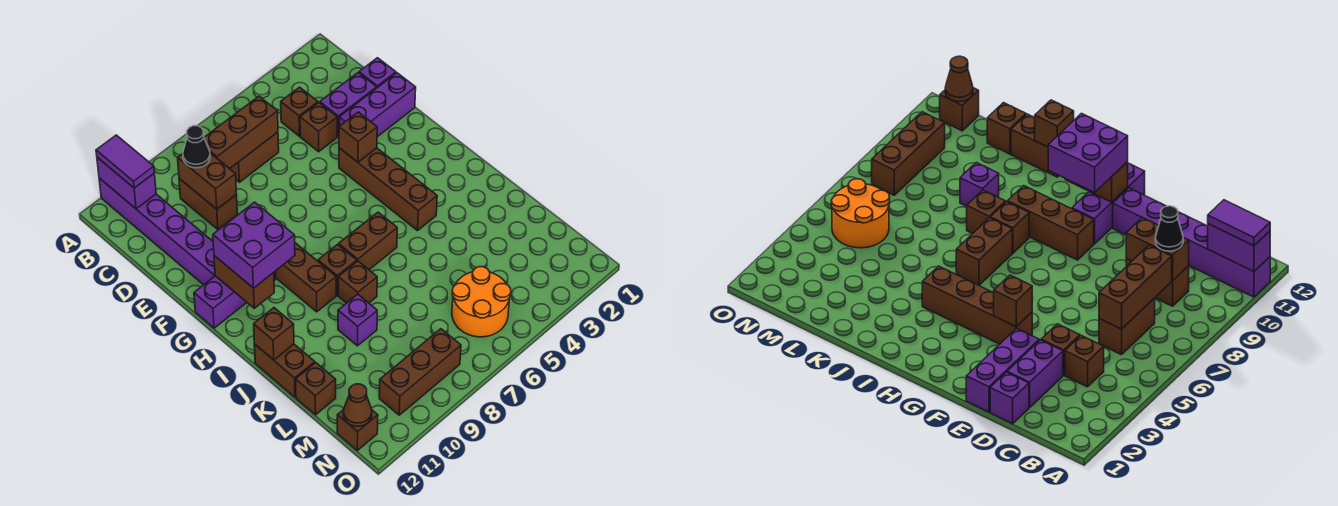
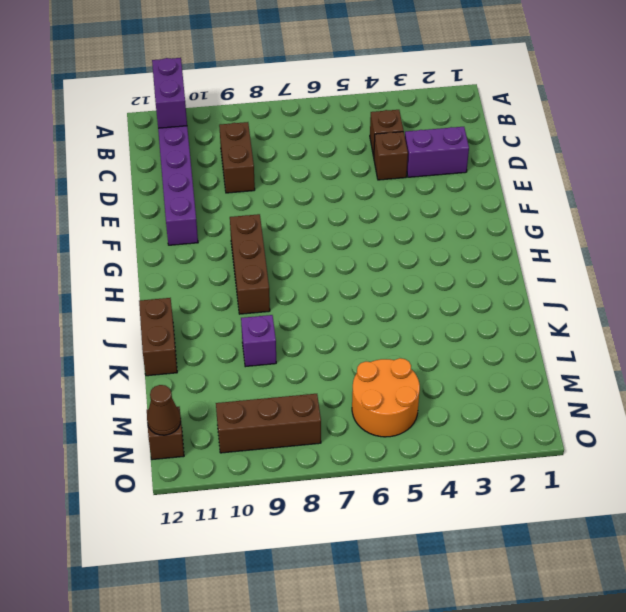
none -> brown 1x2 brick [230,132,279,182]
none -> purple 1x1 brick [359,58,396,88]
none -> purple 1x3 brick [339,73,416,137]
none -> brown 1x4 brick [339,148,437,231]

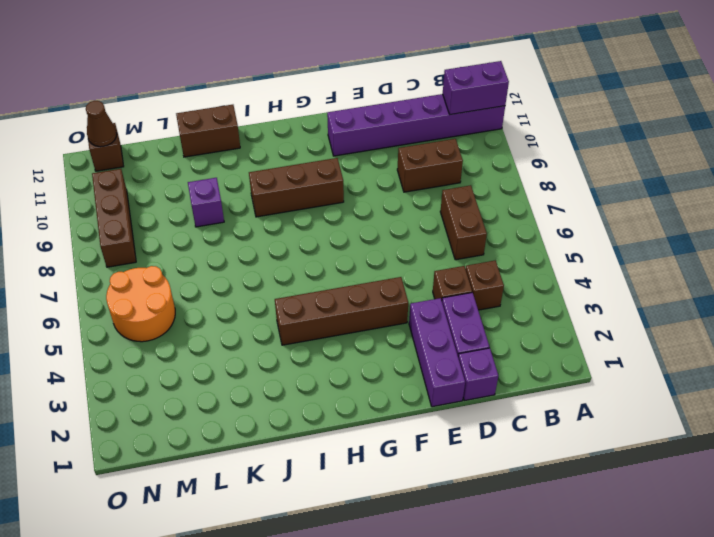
none -> purple 1x3 brick [194,271,276,328]
none -> brown 1x2 brick [339,212,397,270]
none -> brown 1x1 brick [318,244,357,295]
none -> brown 1x1 brick [338,261,377,303]

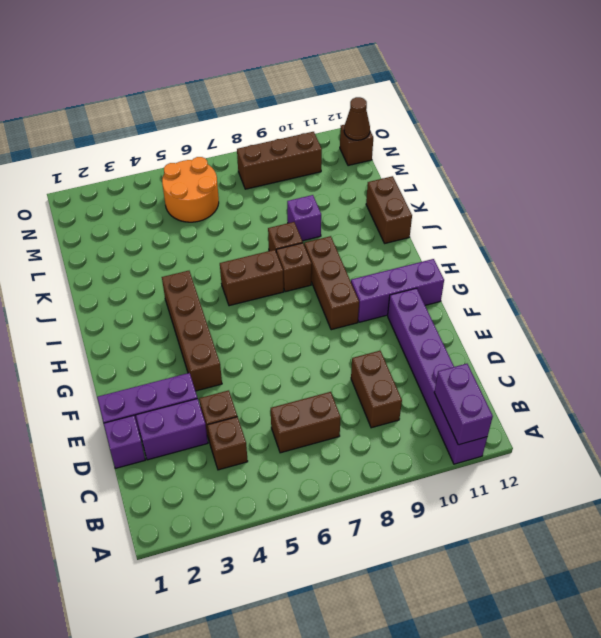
none -> brown 1x1 brick [296,363,336,415]
none -> brown 1x3 brick [204,96,278,169]
none -> brown 1x2 brick [178,153,236,209]
none -> brown 1x1 brick [339,112,377,162]

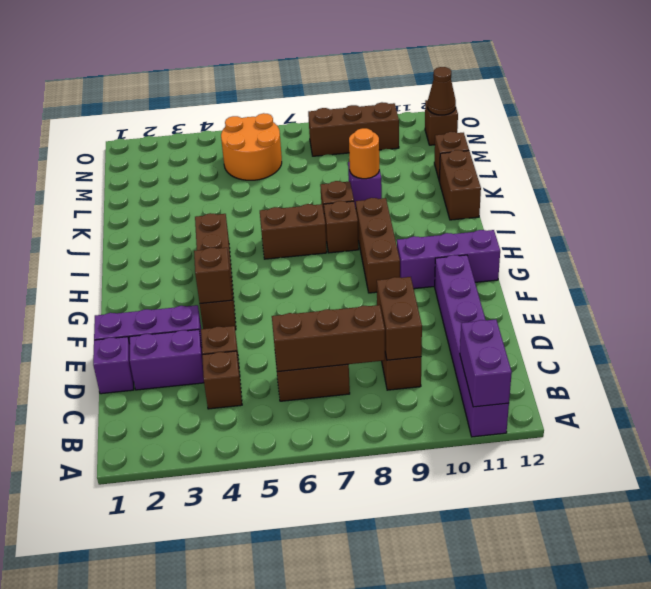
orange 1x1 round brick [349,128,379,179] -> none
none -> brown 1x2 brick [214,256,274,308]
none -> brown 1x1 brick [254,308,294,360]
none -> purple 1x2 tile [96,135,154,188]
none -> black 1x1 cone [183,126,210,168]

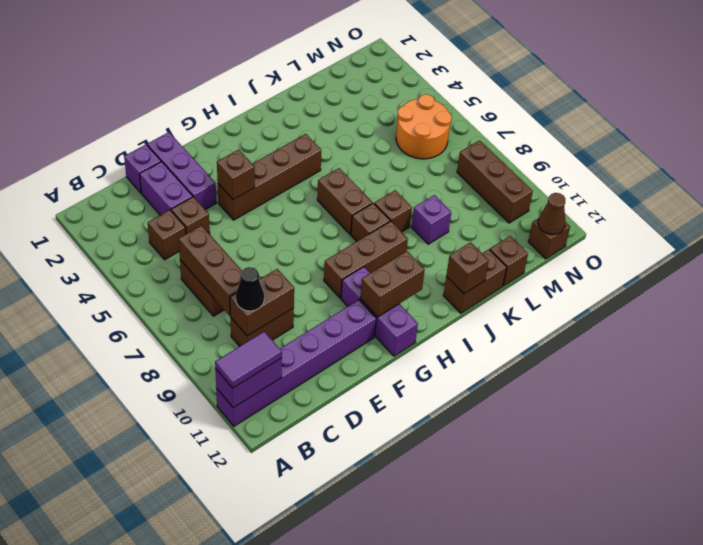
none -> purple 2x2 brick [213,202,295,288]

